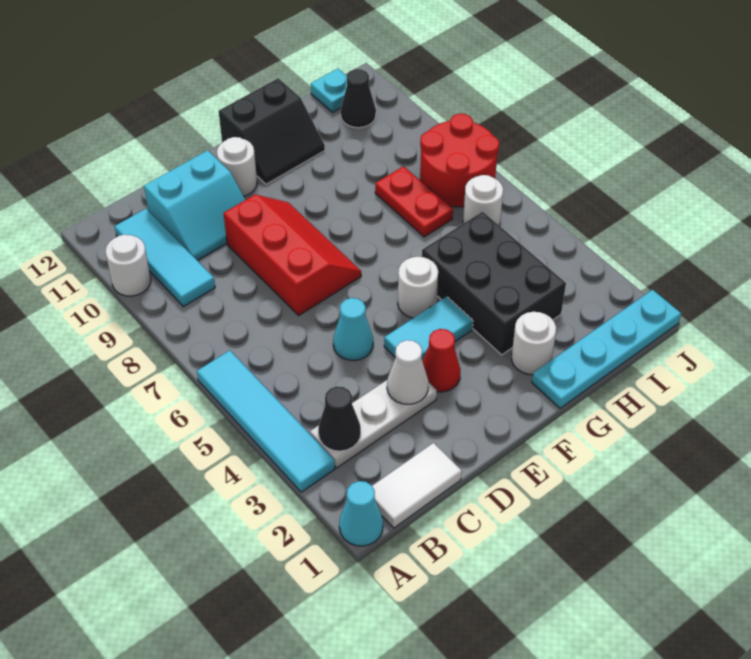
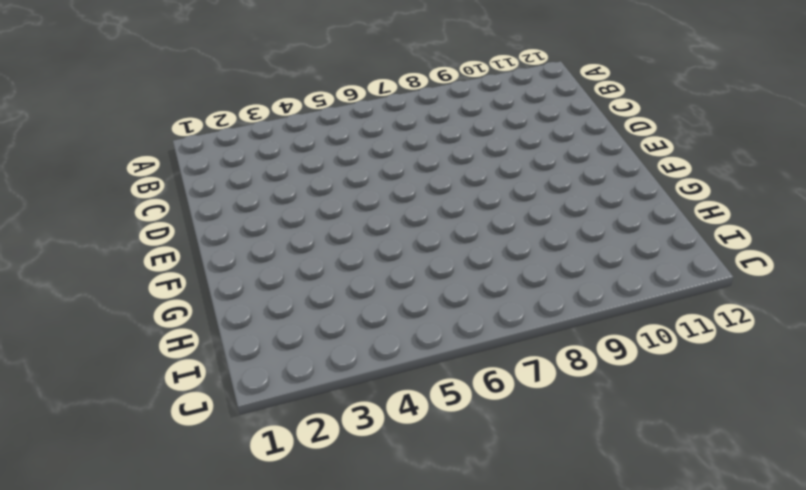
none -> cyan 1x1 cone [339,481,383,546]
none -> cyan 1x4 tile [197,350,335,492]
none -> white 1x1 round brick [105,235,151,296]

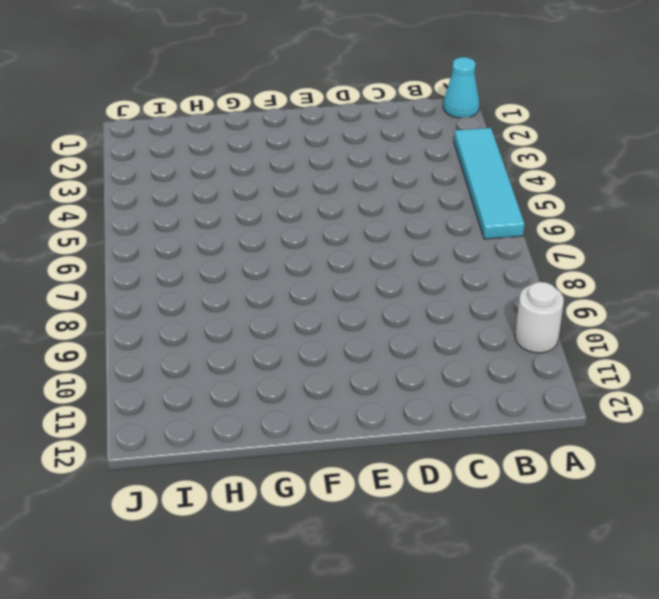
none -> white 1x2 tile [372,443,462,528]
none -> white 1x3 plate [310,380,437,468]
none -> cyan 1x3 tile [115,209,215,307]

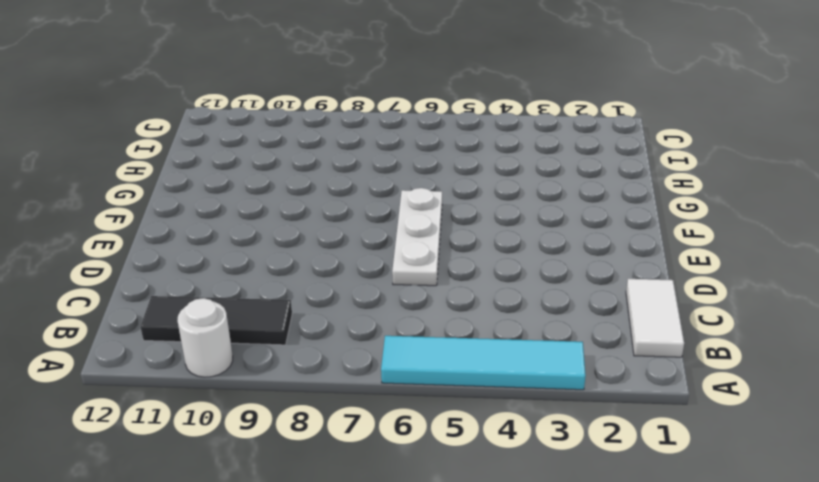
black 1x3 tile [141,296,292,345] -> cyan 1x3 tile [115,209,215,307]
white 1x3 plate [392,188,442,286] -> white 1x3 plate moved to [310,380,437,468]
none -> cyan 1x1 cone [339,481,383,546]
none -> cyan 2x2 slope [144,150,245,260]
none -> cyan 1x1 cone [333,298,373,361]

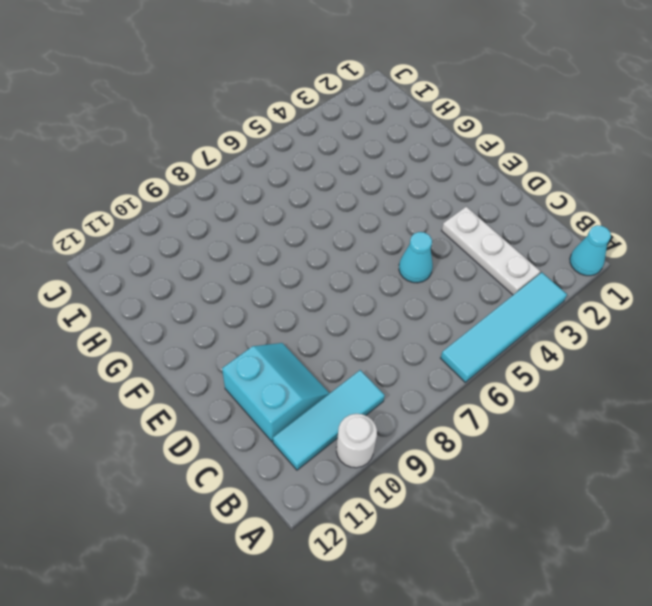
none -> white 1x2 tile [372,443,462,528]
none -> red 2x3 slope [223,194,361,315]
none -> red 1x1 cone [422,329,461,392]

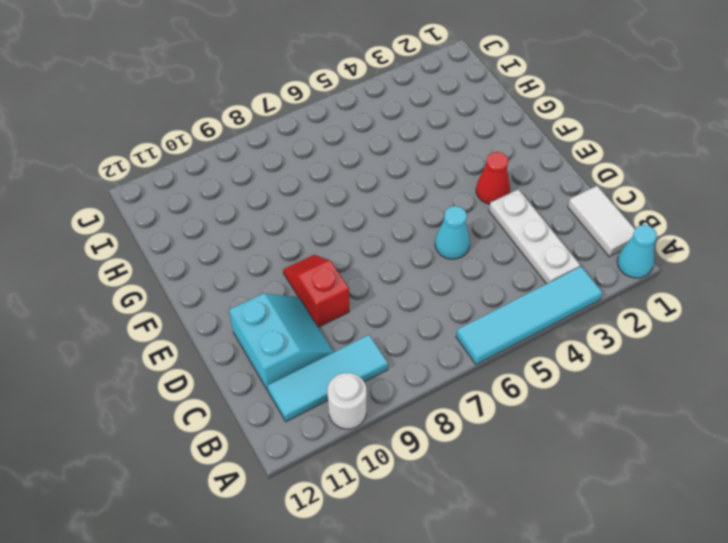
red 1x2 slope [283,255,349,327] -> red 2x3 slope [223,194,361,315]
none -> cyan 1x2 tile [384,297,473,361]
none -> white 1x1 round brick [217,137,257,196]
none -> white 1x1 round brick [398,257,438,318]

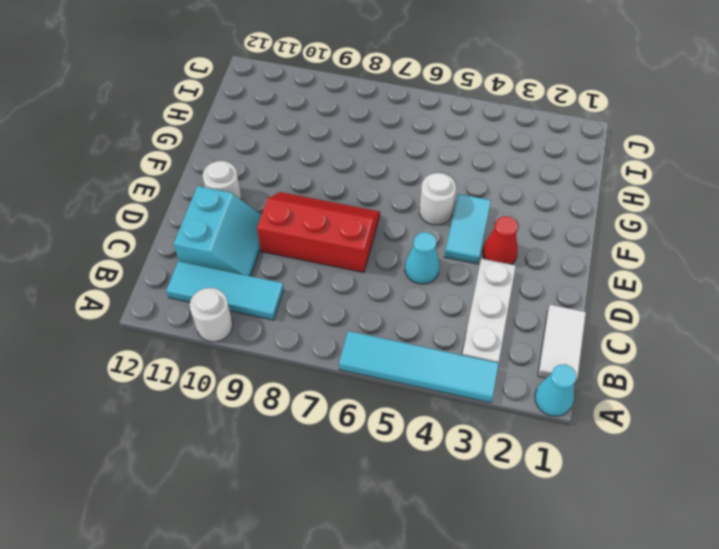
none -> black 2x2 slope [218,78,325,184]
none -> cyan 1x4 plate [532,290,681,408]
none -> white 1x1 round brick [511,312,556,375]

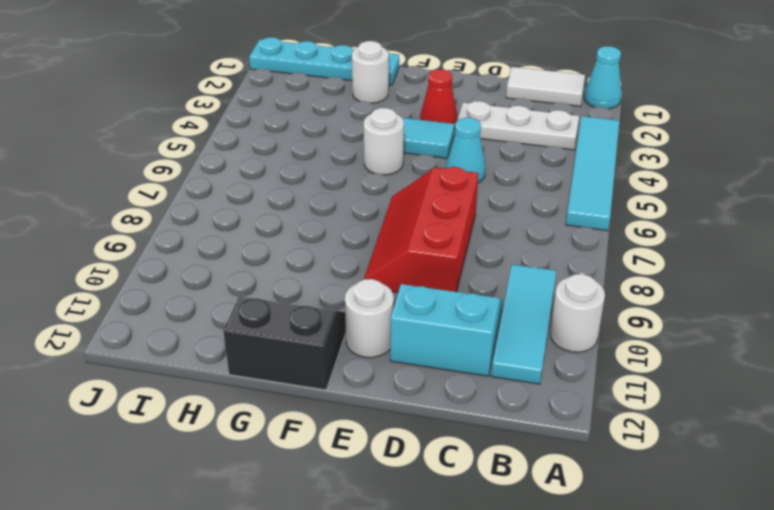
none -> black 2x3 brick [422,212,566,355]
none -> red 1x2 plate [375,166,453,237]
none -> white 1x1 round brick [463,175,503,226]

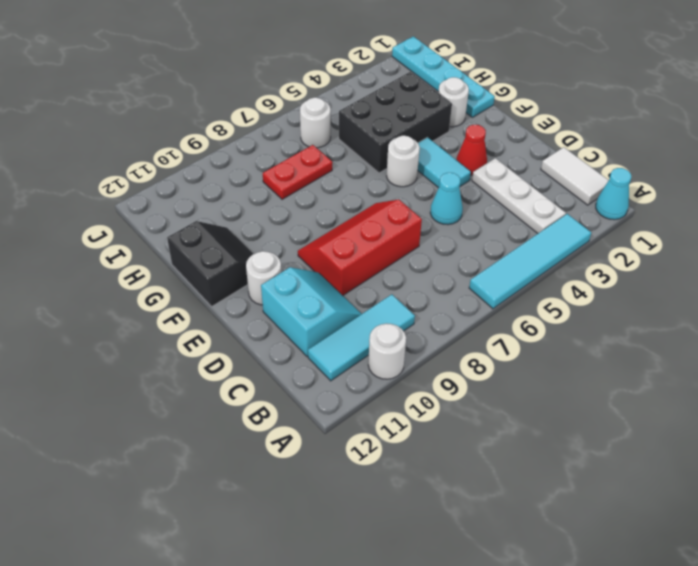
none -> red 2x2 round brick [420,114,499,207]
none -> black 1x1 cone [341,69,376,128]
none -> cyan 1x1 plate [311,68,347,112]

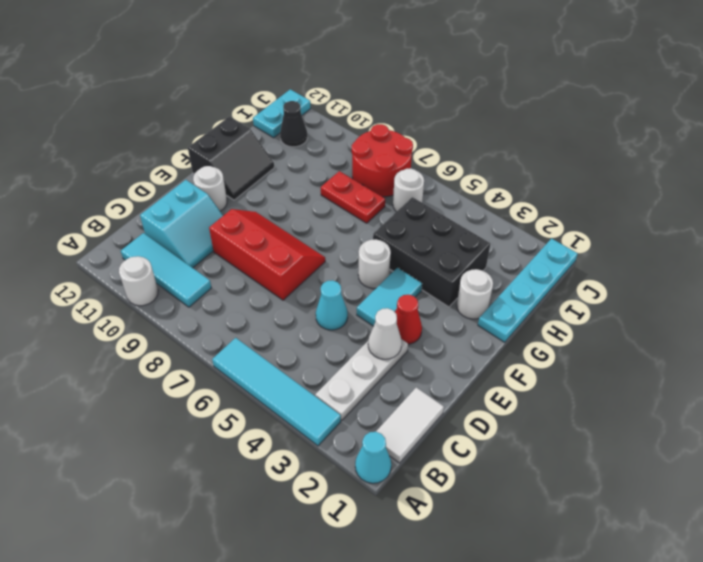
cyan 1x2 plate [253,89,311,138] -> cyan 1x1 plate [311,68,347,112]
none -> black 1x1 cone [318,386,361,451]

